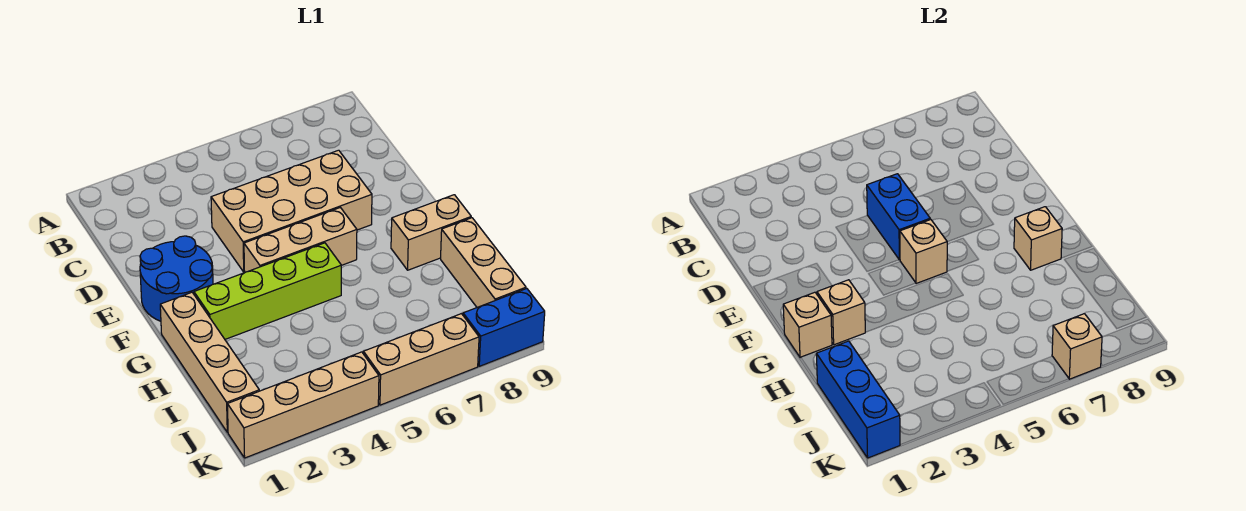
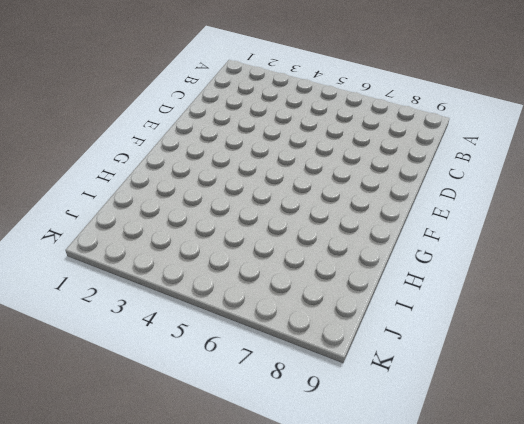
none -> tan 2x4 brick [211,150,372,272]
none -> blue 2x2 round brick [140,236,213,321]
none -> tan 1x3 brick [244,208,357,272]

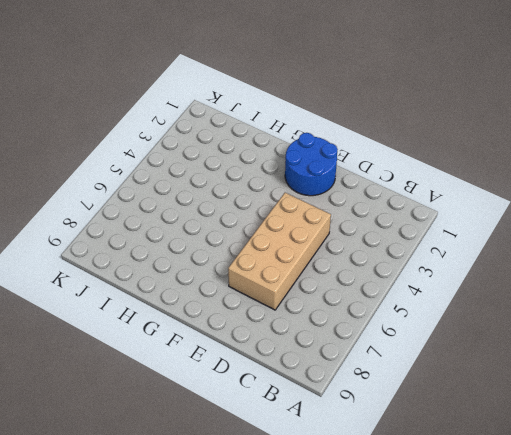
none -> tan 1x3 brick [244,208,357,272]
none -> tan 1x4 brick [160,292,259,432]
none -> lime 1x4 brick [194,243,341,339]

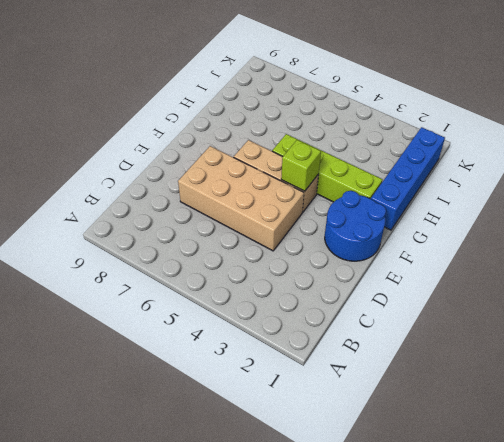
lime 1x1 brick [281,140,321,191] -> none
blue 1x4 brick [371,127,445,230] -> tan 1x4 brick [160,292,259,432]
none -> tan 1x2 brick [391,195,471,270]
none -> tan 1x3 brick [441,218,526,307]
none -> tan 1x4 brick [227,352,379,458]

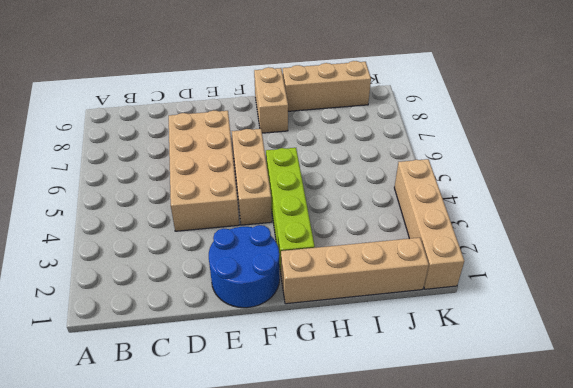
none -> tan 1x3 brick [363,314,479,405]
none -> blue 1x2 brick [463,289,545,366]
none -> blue 1x2 brick [867,174,930,260]

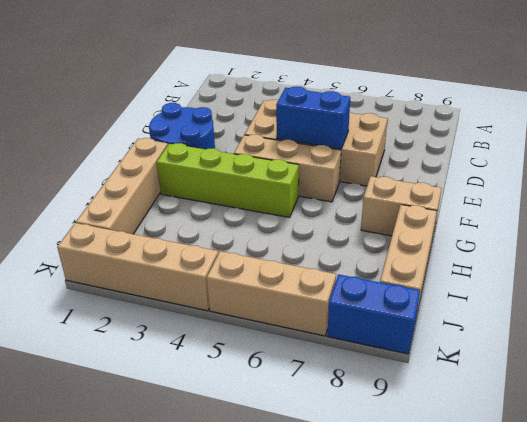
blue 1x2 brick [276,87,350,149] -> blue 1x2 brick turned to [867,174,930,260]
none -> tan 1x1 brick [900,219,947,284]
none -> tan 1x1 brick [783,292,832,358]
none -> tan 1x1 brick [817,280,865,345]

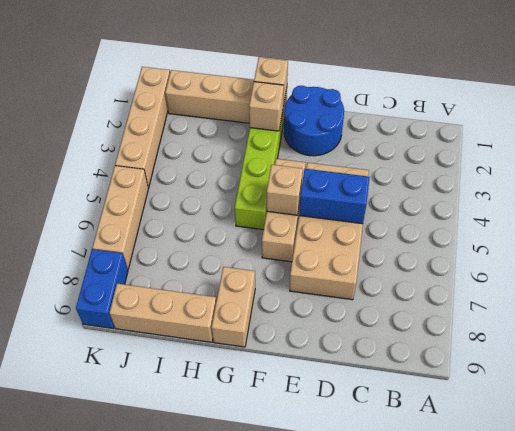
none -> tan 1x1 brick [1014,207,1062,270]
none -> blue 1x3 brick [816,341,900,458]
none -> tan 1x1 brick [1052,314,1102,379]

